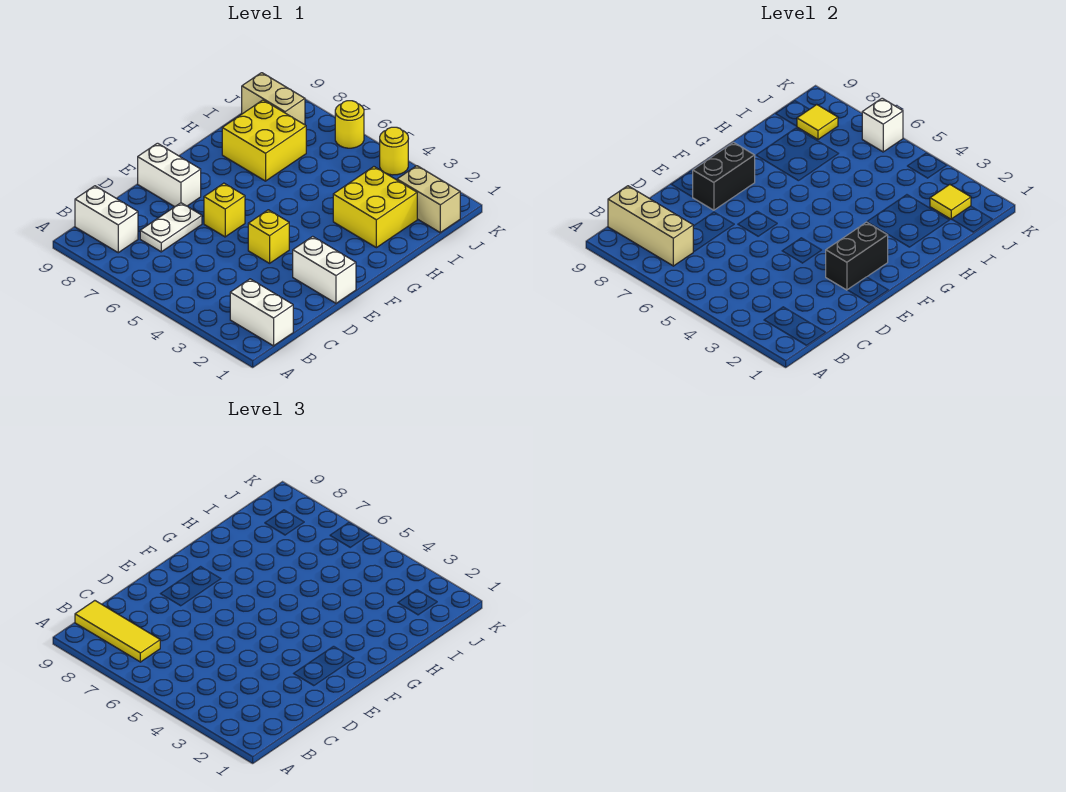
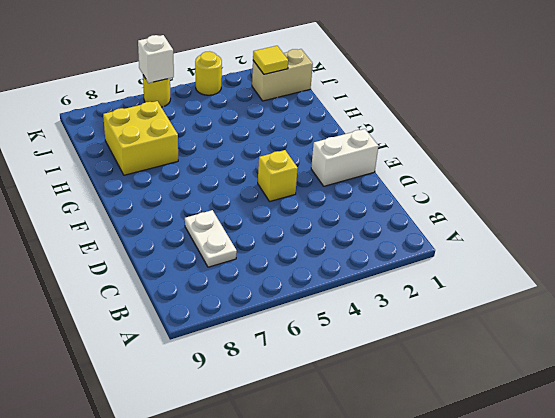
none -> white 1x2 brick [230,279,293,346]
none -> white 1x2 brick [75,186,138,253]
none -> yellow 1x1 brick [204,183,245,237]

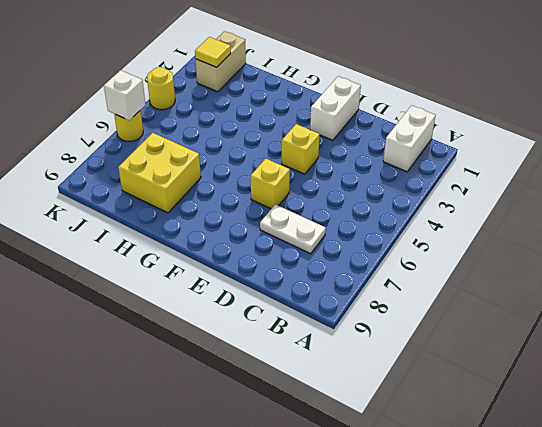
none -> white 1x2 brick [75,186,138,253]
none -> white 1x2 brick [138,143,201,207]
none -> yellow 2x2 brick [333,167,417,248]

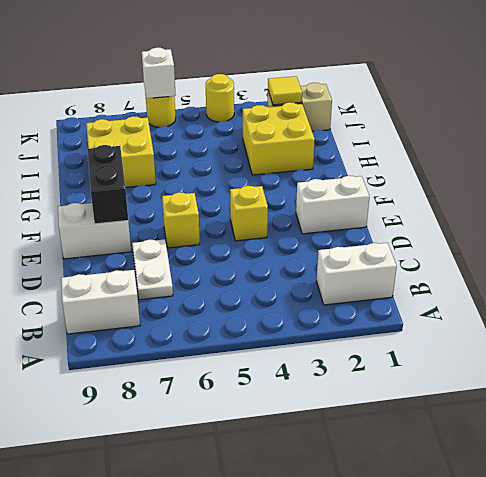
none -> tan 1x2 brick [242,73,305,125]
none -> tan 1x3 brick [608,186,693,266]
none -> black 1x2 brick [826,222,888,290]

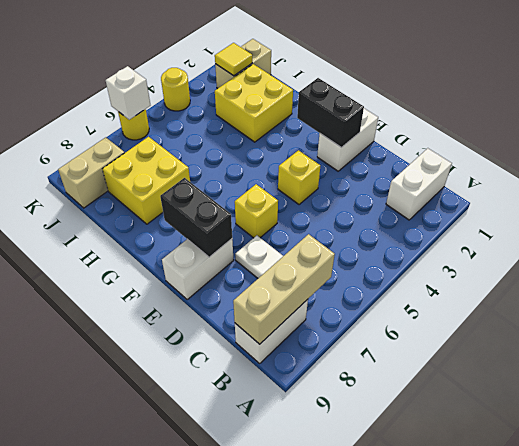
none -> yellow 1x1 tile [797,105,838,139]
none -> yellow 1x3 tile [75,601,160,662]

